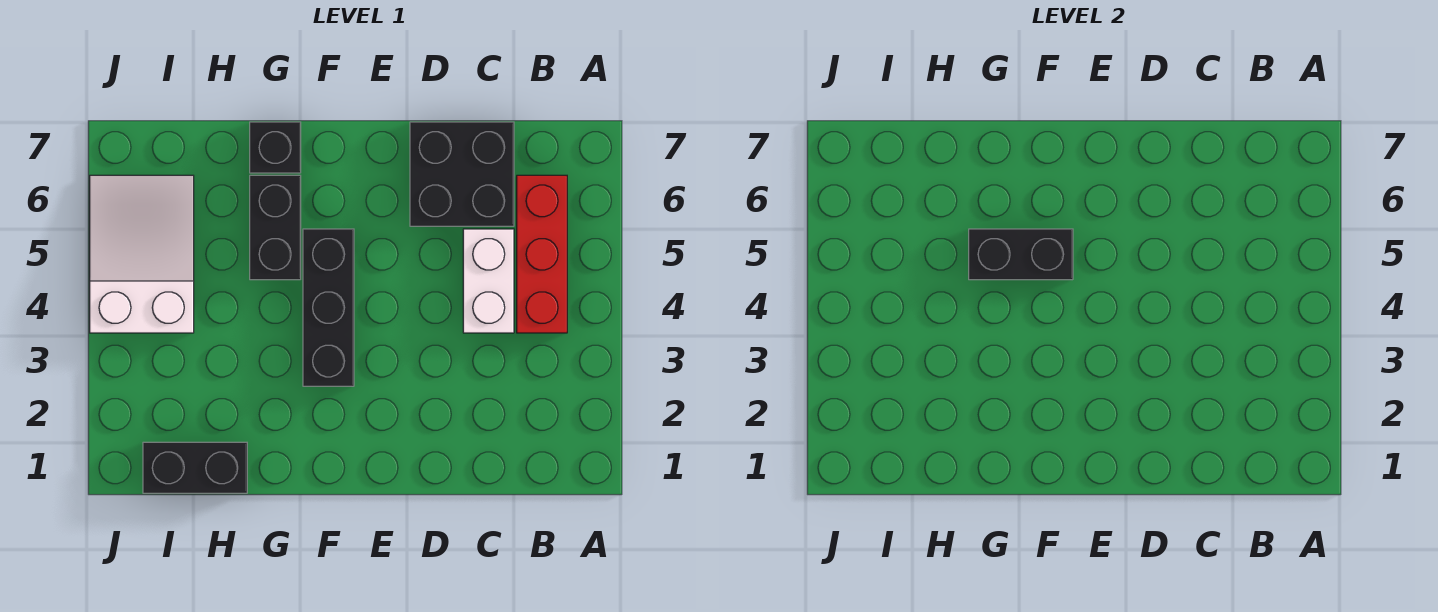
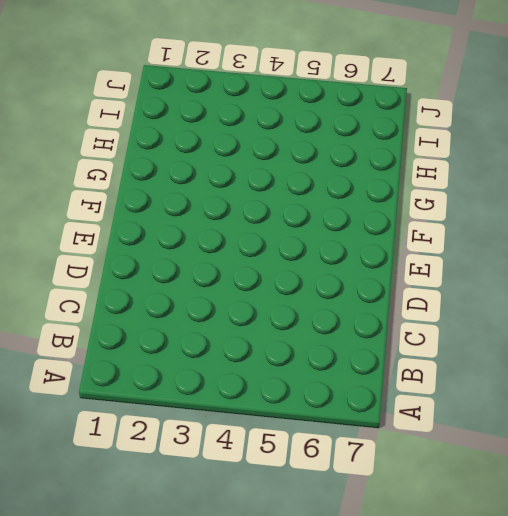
none -> red 1x3 brick [517,175,567,333]
none -> white 1x2 brick [463,229,514,333]

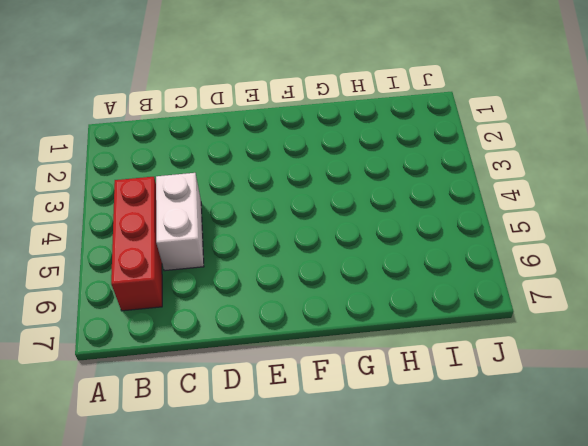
none -> black 2x2 brick [410,122,514,226]
none -> black 1x3 brick [303,229,354,386]

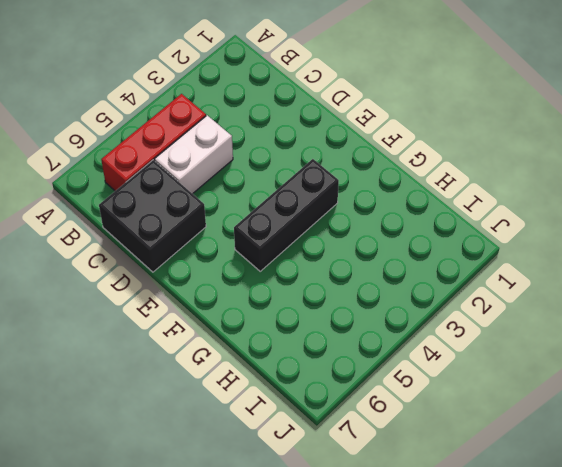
none -> black 1x2 brick [250,175,301,280]
none -> black 1x1 brick [250,122,301,173]

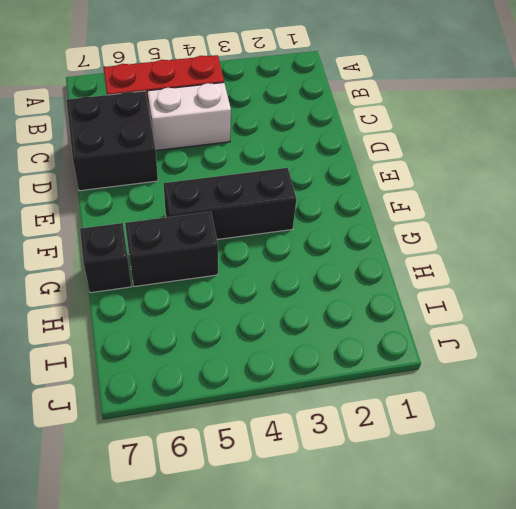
none -> black 1x2 brick [143,442,247,493]
none -> white 2x3 slope [90,175,194,333]

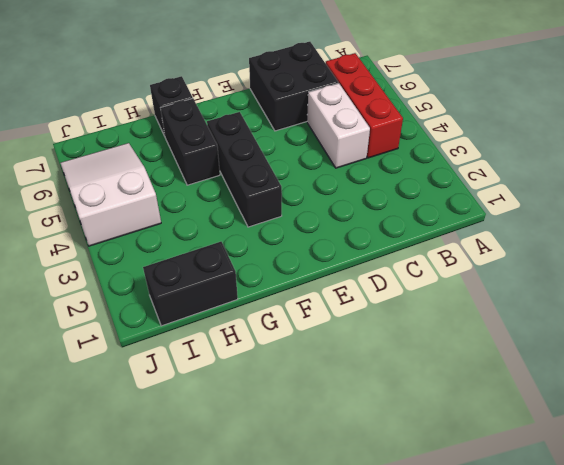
none -> black 1x2 brick [969,229,1073,280]

